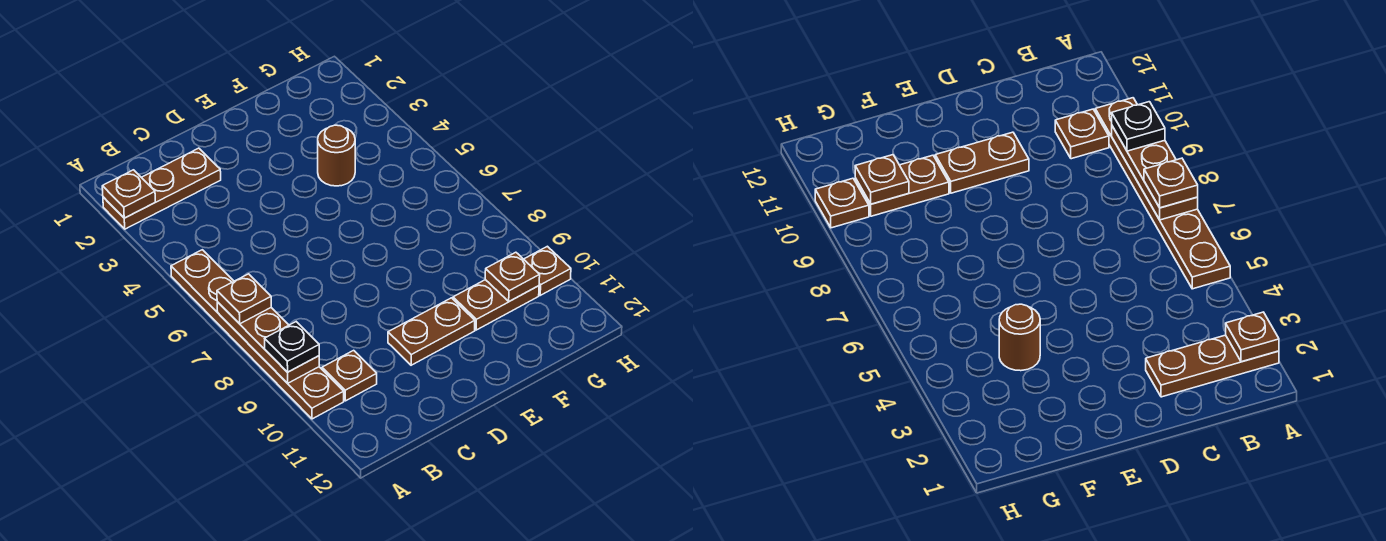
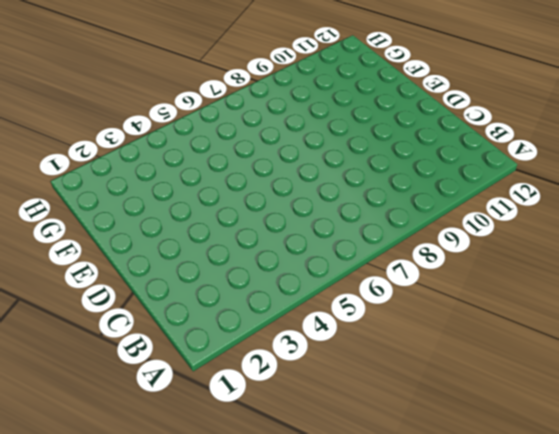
none -> brown 1x3 plate [103,148,221,229]
none -> brown 1x6 plate [171,250,344,419]
none -> brown 1x1 plate [322,350,377,401]

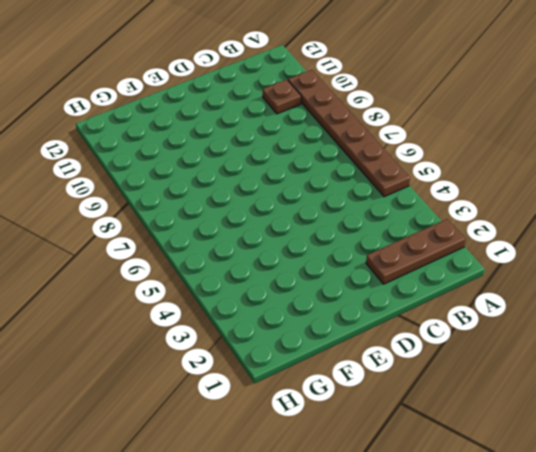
none -> brown 1x2 plate [388,298,475,365]
none -> brown 1x1 round brick [318,125,355,186]
none -> brown 1x2 plate [453,280,539,330]

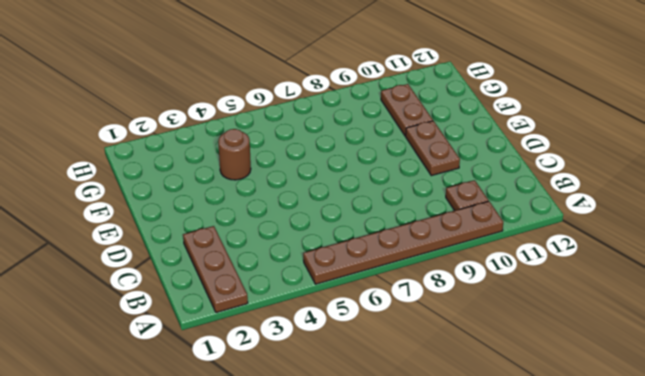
none -> brown 1x1 plate [524,246,571,295]
none -> brown 1x1 plate [102,170,155,218]
none -> brown 1x3 plate [217,302,319,383]

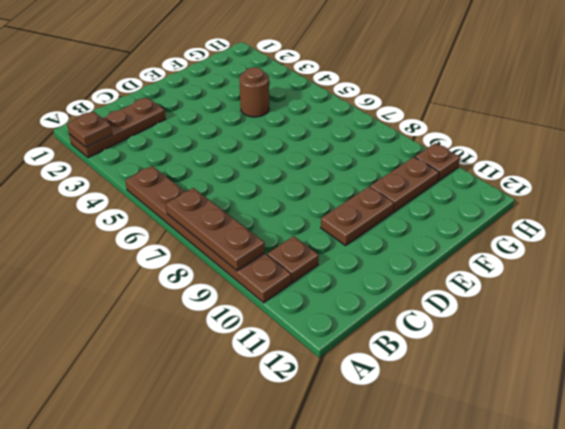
none -> brown 1x1 plate [485,252,540,301]
none -> brown 1x1 plate [217,274,271,324]
none -> black 1x1 plate [265,322,319,372]

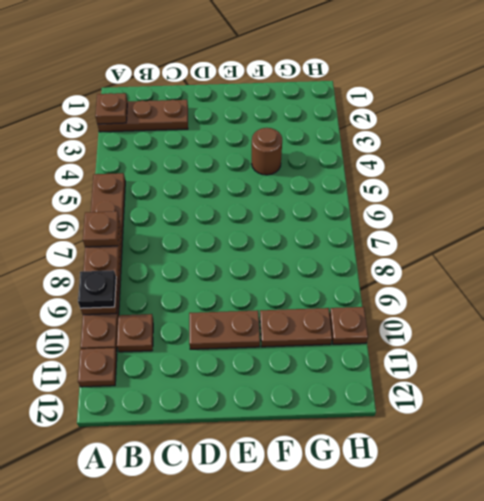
brown 1x1 plate [78,348,117,387] -> brown 1x1 plate moved to [485,252,540,301]

